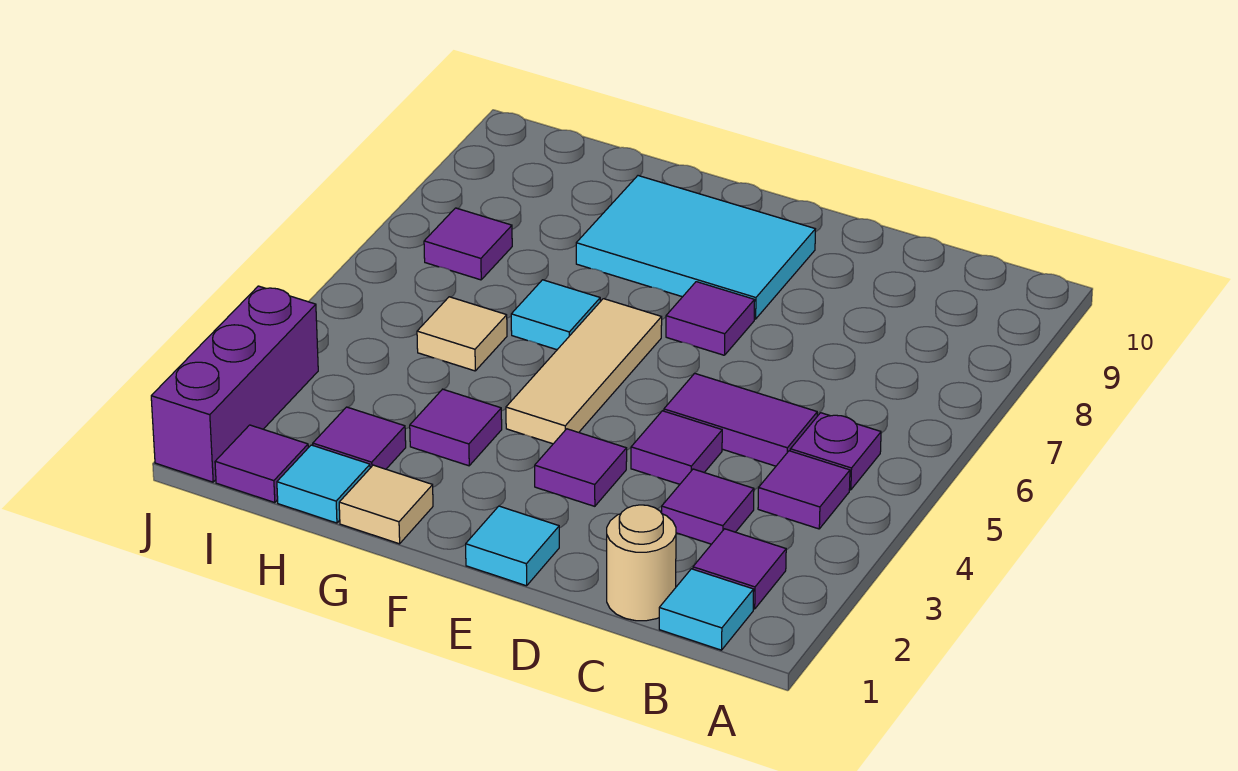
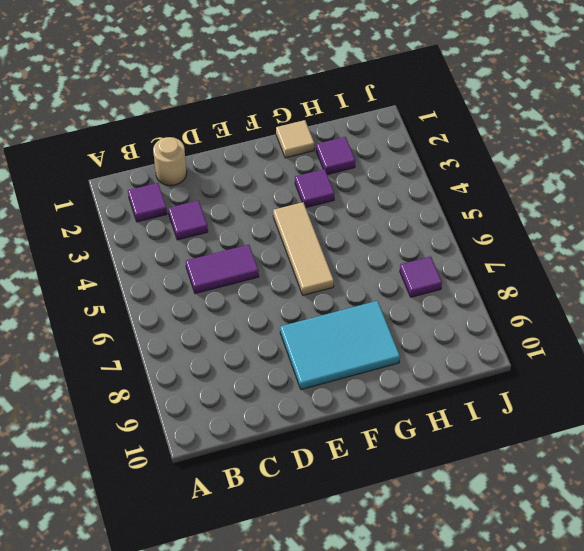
none -> cyan 1x1 tile [659,569,754,650]
none -> purple 1x1 tile [758,451,850,529]
none -> purple 1x1 plate [790,413,881,490]

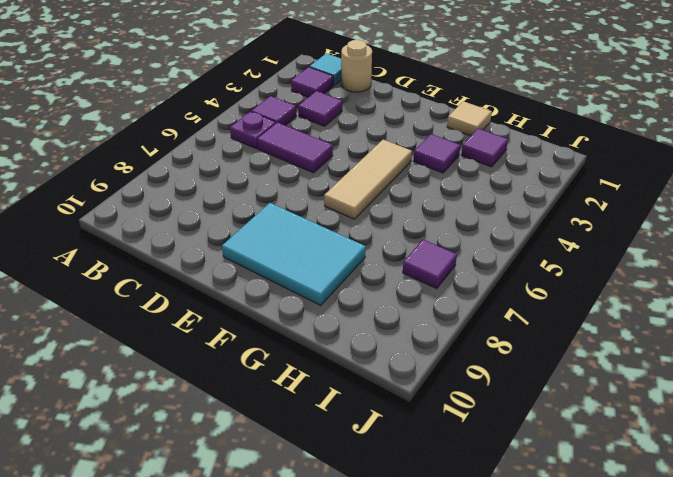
none -> purple 1x1 tile [631,411,722,484]
none -> cyan 1x1 tile [466,506,559,586]
none -> purple 1x1 tile [535,429,627,506]

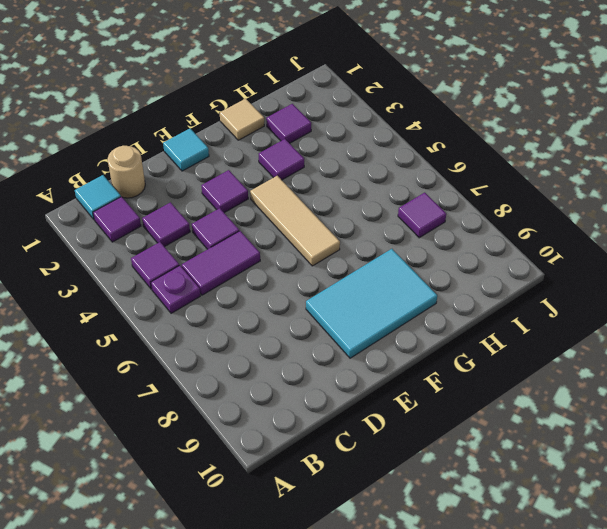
none -> purple 1x1 tile [666,282,755,355]
none -> cyan 1x1 tile [511,280,600,350]
none -> cyan 1x1 tile [277,445,370,523]

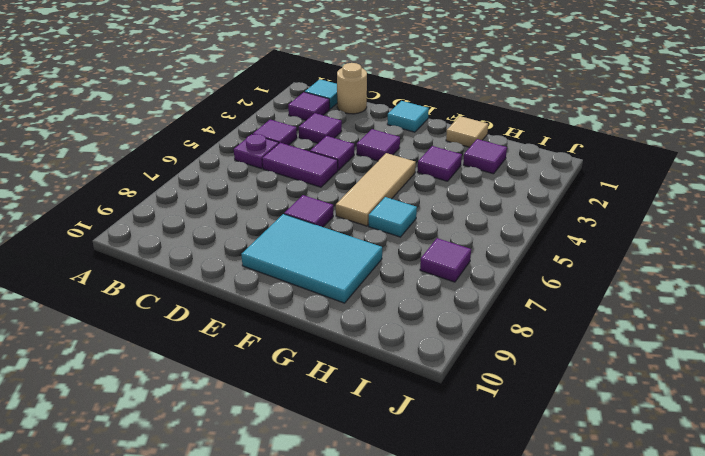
none -> cyan 1x1 tile [277,445,370,523]
none -> tan 1x1 tile [417,297,507,371]
none -> purple 1x1 tile [215,425,308,502]

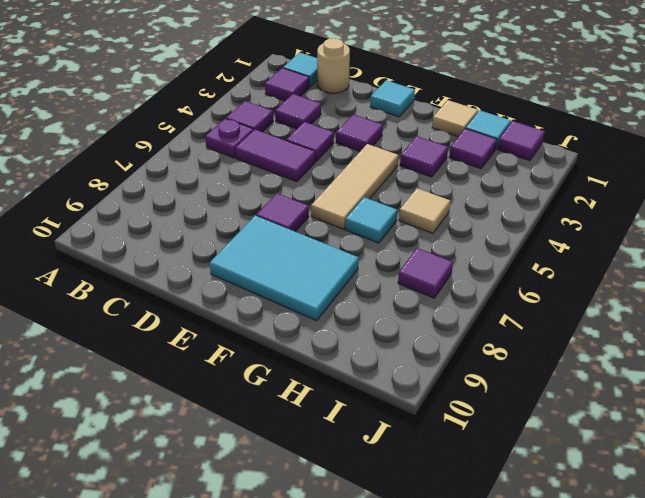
none -> purple 1x3 brick [151,286,318,482]

